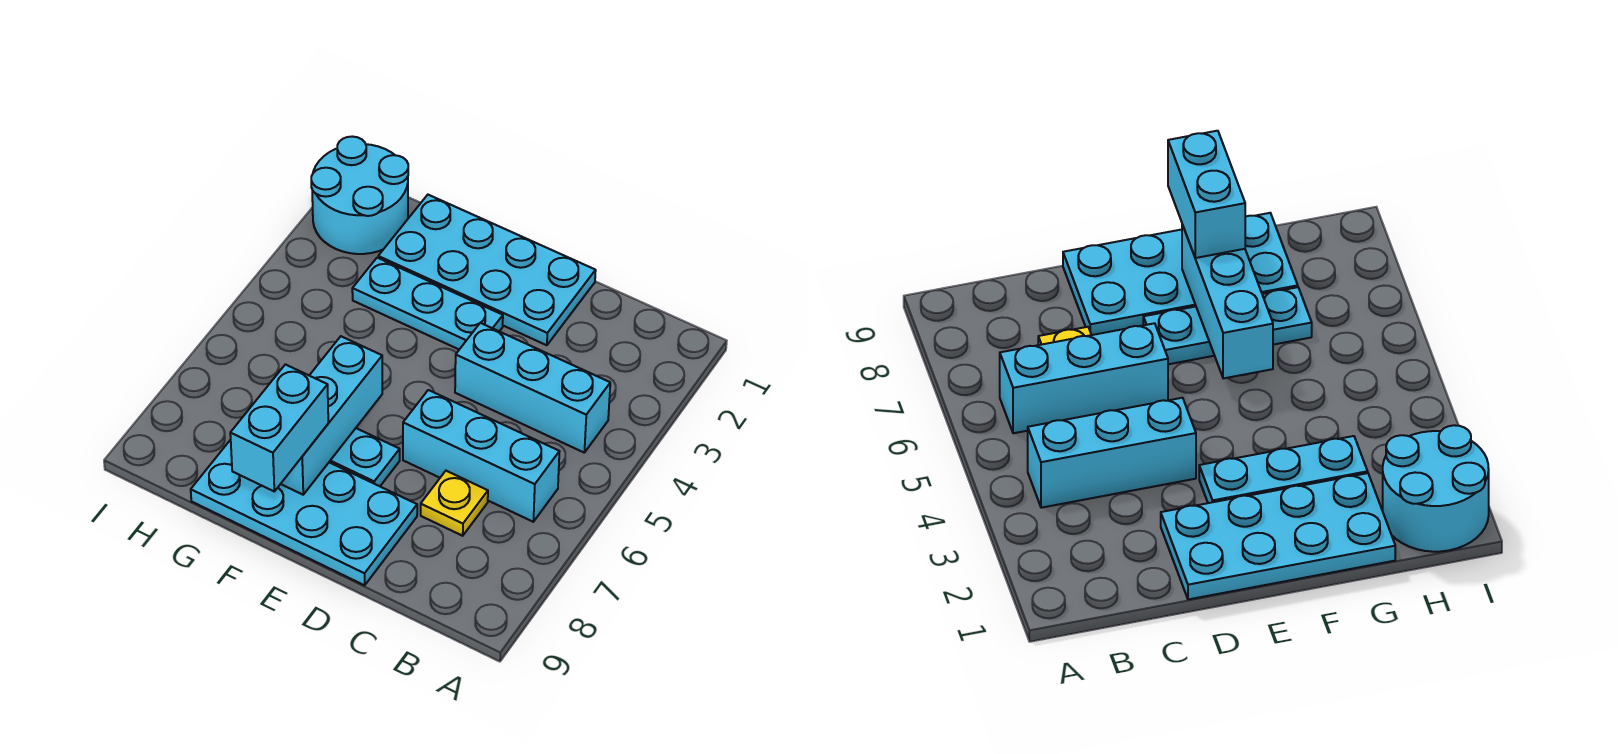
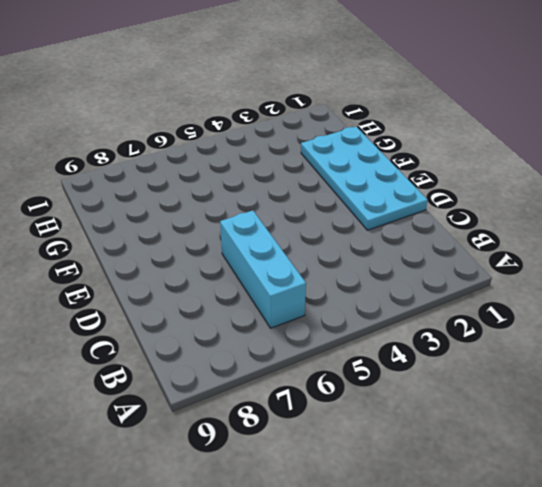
none -> cyan 1x3 brick [455,323,610,452]
none -> yellow 1x1 plate [421,471,488,536]

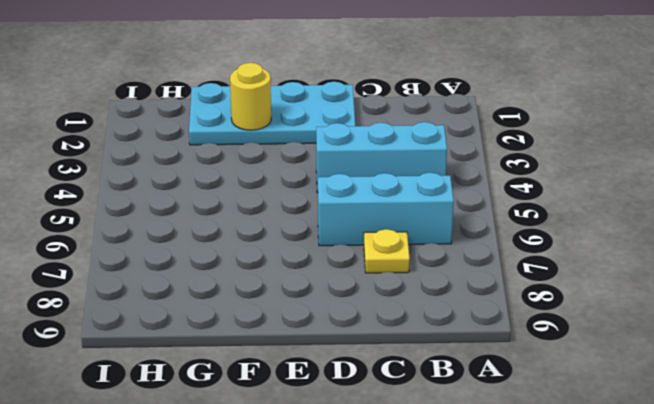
yellow 1x1 round brick [230,63,271,130] -> none
none -> cyan 2x4 plate [191,440,417,585]
none -> cyan 1x3 plate [352,258,503,349]

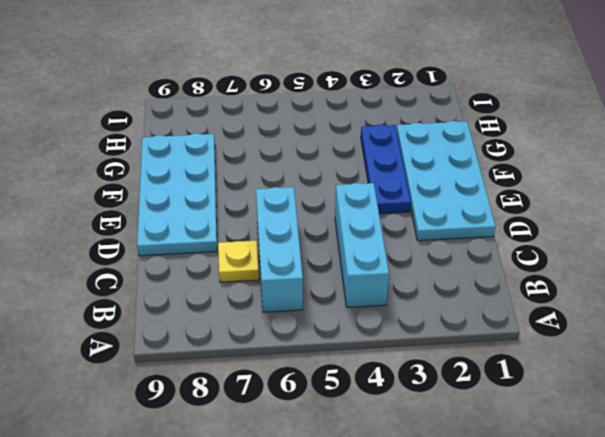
blue 1x3 plate [361,124,411,214] -> cyan 1x3 plate [352,258,503,349]
none -> cyan 1x3 plate [330,428,400,486]
none -> cyan 2x2 round brick [311,137,408,254]

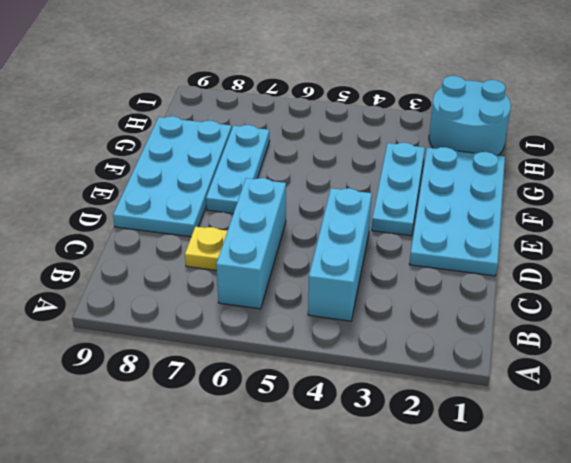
none -> cyan 1x3 brick [281,336,382,495]
none -> cyan 1x2 brick [230,364,328,491]

